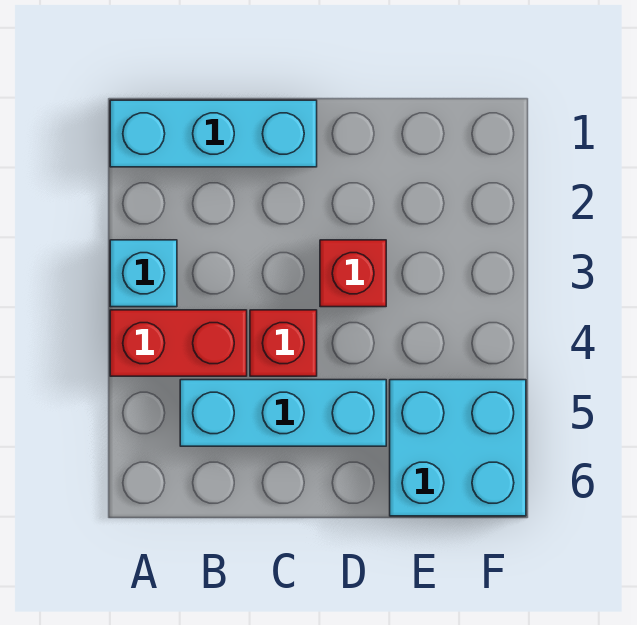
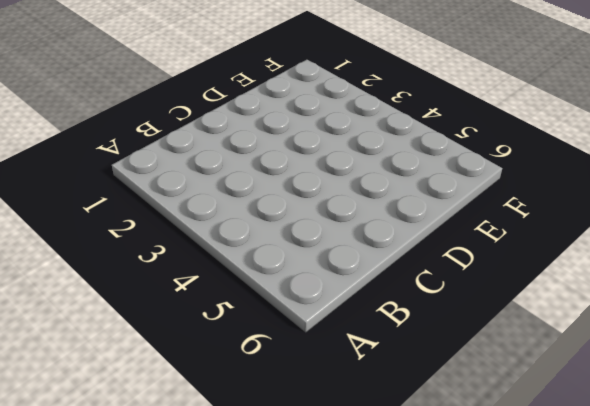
none -> cyan 1x3 brick [110,100,317,167]
none -> cyan 1x1 brick [110,240,177,307]

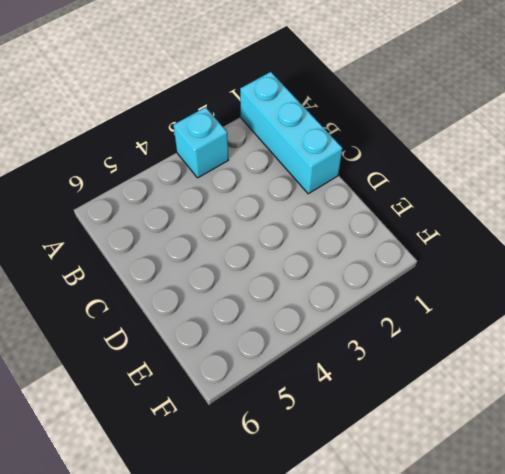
none -> red 1x2 brick [110,310,247,376]
none -> cyan 1x3 brick [180,380,386,446]

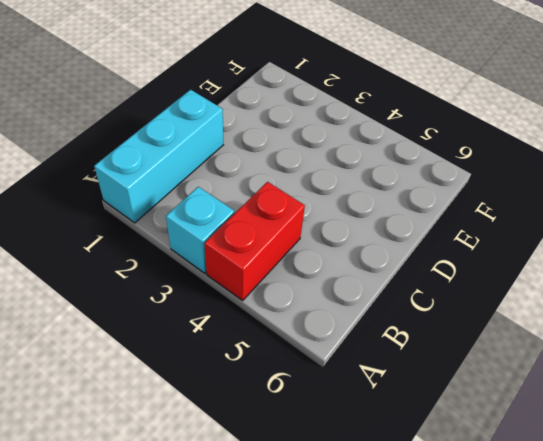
none -> cyan 1x3 brick [180,380,386,446]
none -> red 1x1 brick [250,310,317,376]

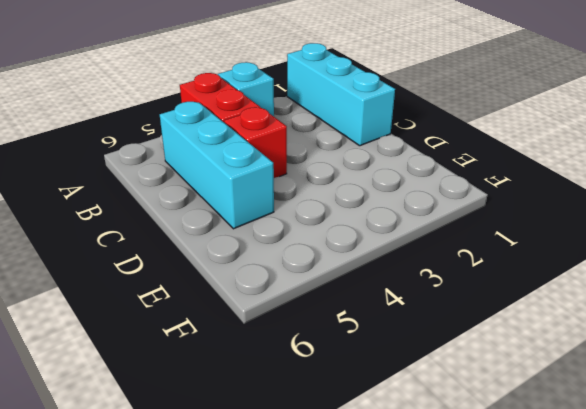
none -> red 1x1 brick [320,240,386,307]
none -> cyan 2x2 brick [390,380,526,516]

